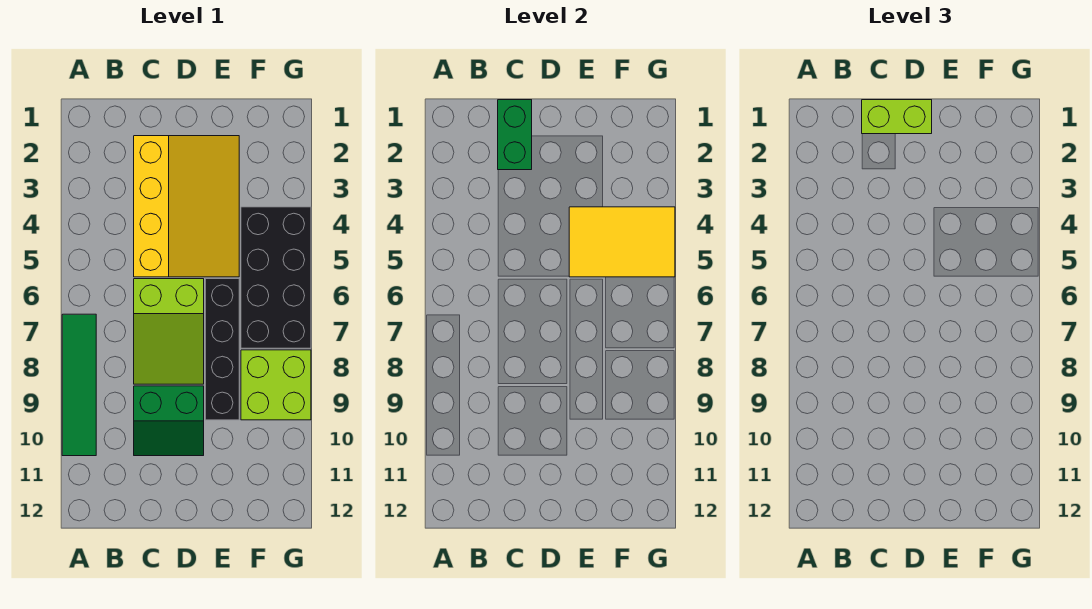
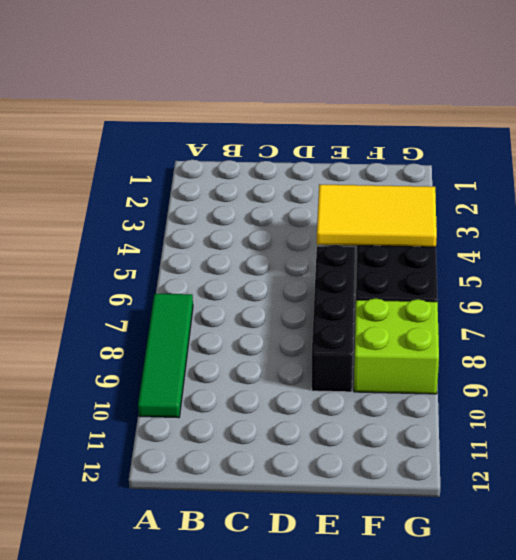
none -> yellow 3x4 slope [134,136,239,277]
none -> lime 2x3 slope [134,279,204,384]

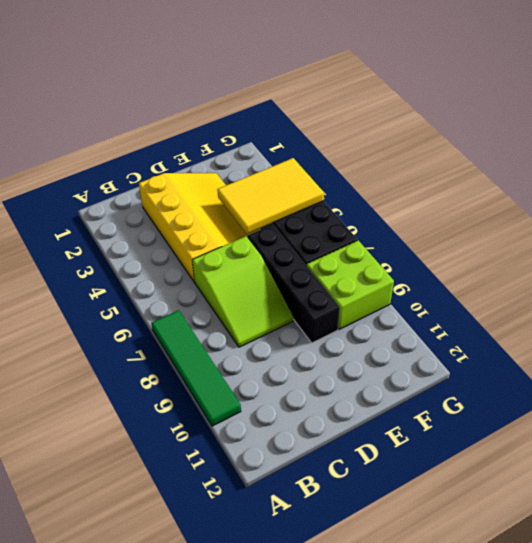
none -> green 2x2 slope [134,386,204,456]
none -> green 1x2 brick [498,100,532,170]

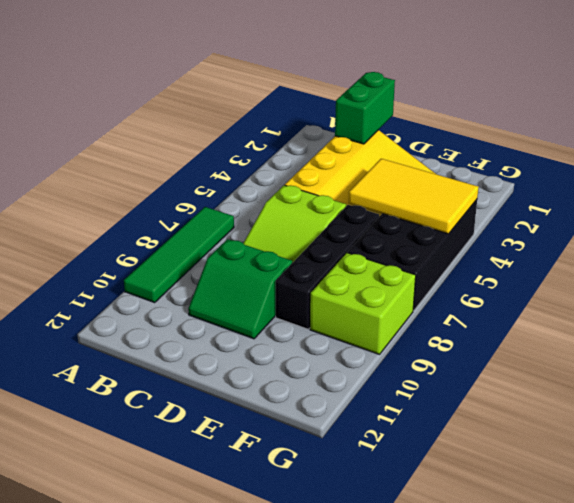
none -> lime 1x2 brick [862,100,932,134]

